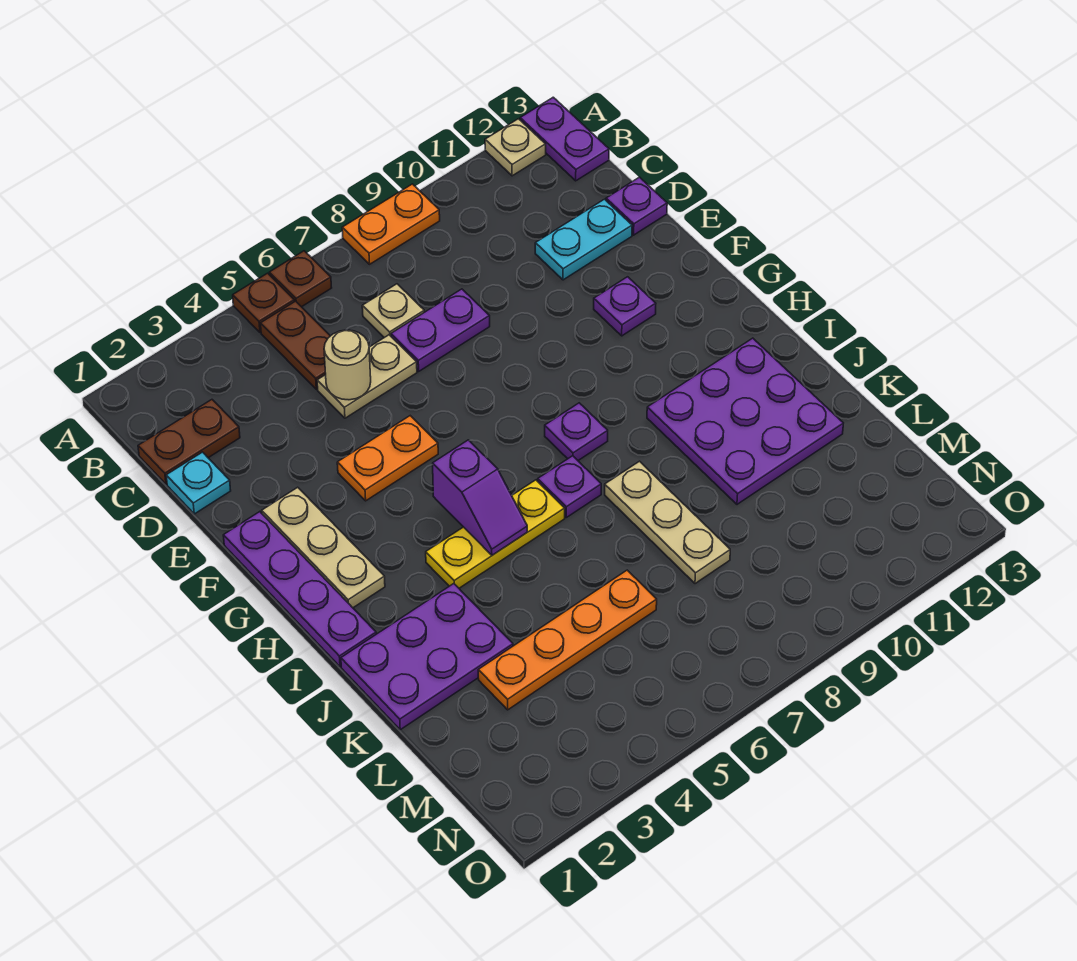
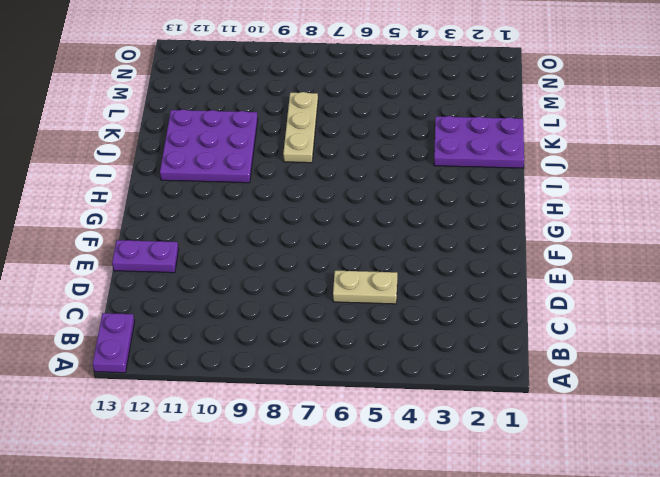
purple 1x2 plate [112,240,178,273] -> purple 1x2 plate moved to [391,289,490,371]
none -> brown 1x1 plate [233,273,294,332]
none -> brown 1x1 plate [269,251,332,307]
none -> orange 1x2 plate [342,184,440,264]

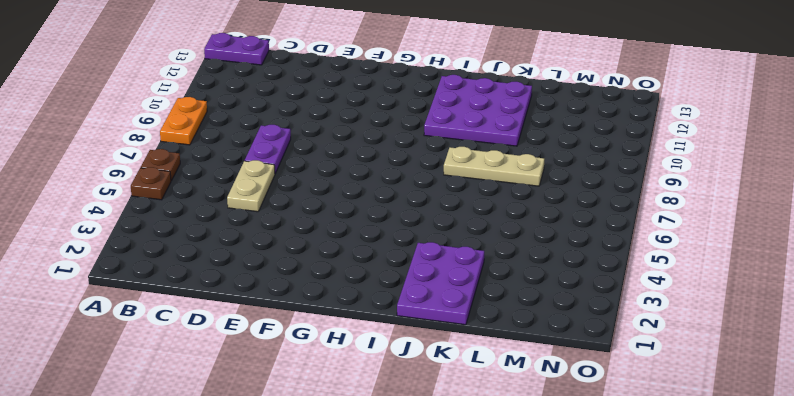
none -> tan 1x1 plate [485,119,546,176]
none -> brown 1x2 plate [261,301,330,389]
none -> brown 1x2 plate [138,400,240,484]

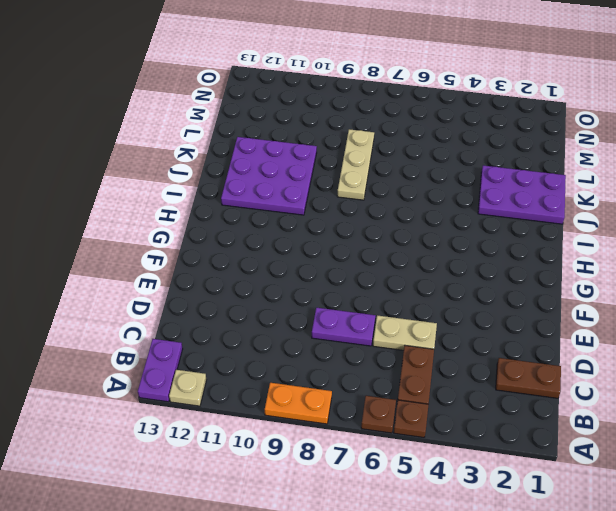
none -> tan 1x1 plate [362,284,424,338]
none -> cyan 1x1 plate [166,452,231,514]
none -> cyan 1x2 plate [535,199,632,280]

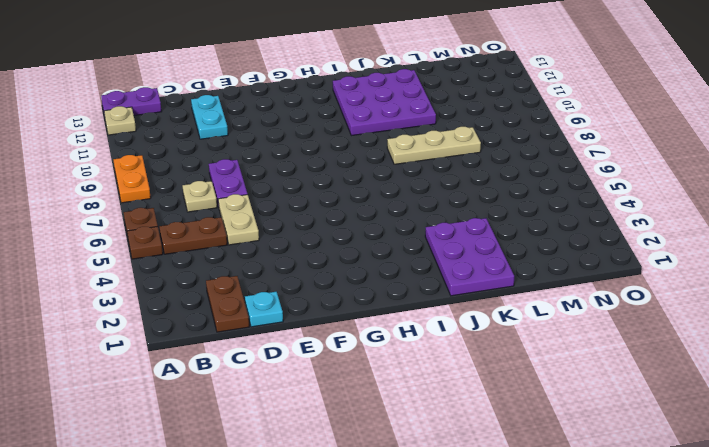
none -> purple 1x1 plate [606,177,667,235]
none -> purple 1x4 plate [223,512,376,667]
none -> tan 1x3 plate [262,487,385,608]

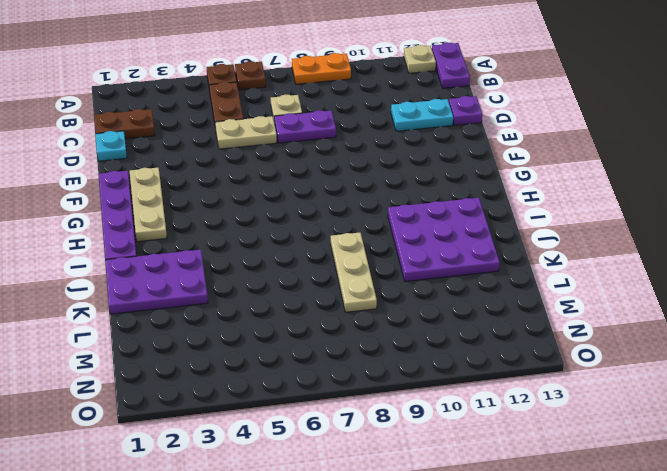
none -> orange 1x2 plate [337,416,438,501]
none -> purple 1x1 plate [594,277,656,336]
none -> purple 1x1 plate [545,403,608,460]

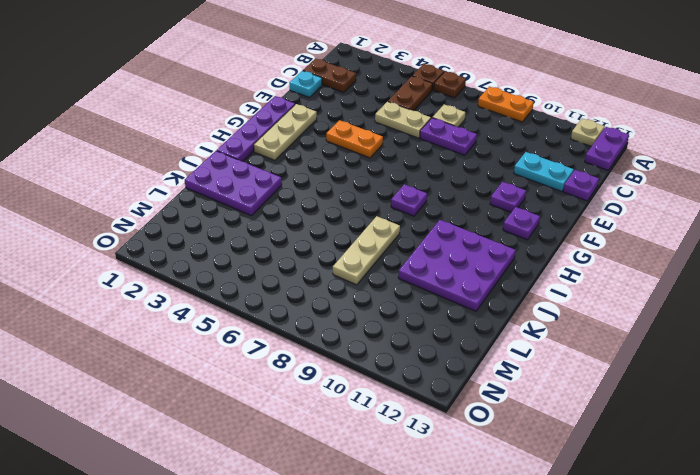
purple 1x1 plate [503,207,540,240] -> purple 1x1 plate moved to [538,456,601,517]
none -> yellow 1x3 plate [426,480,565,588]
none -> orange 1x4 plate [478,570,657,710]
none -> tan 1x1 round brick [324,330,371,400]

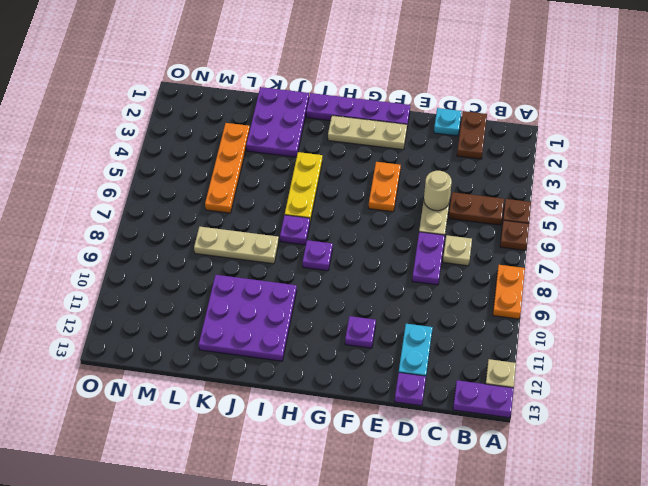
none -> purple 1x2 slope [433,440,527,555]

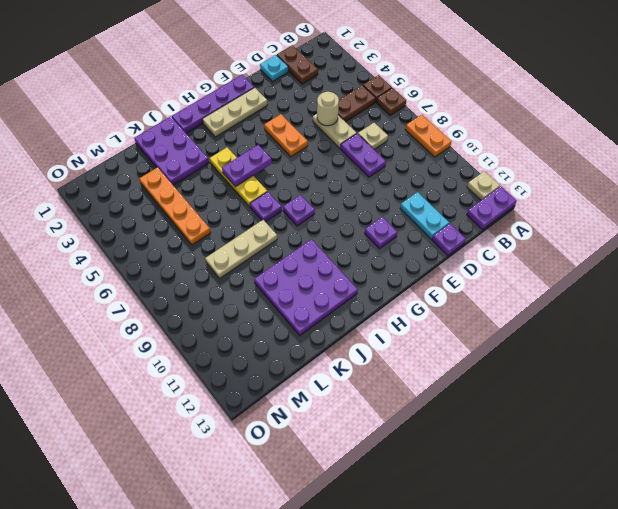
purple 1x2 plate [222,145,272,187] -> purple 1x2 slope [433,440,527,555]

